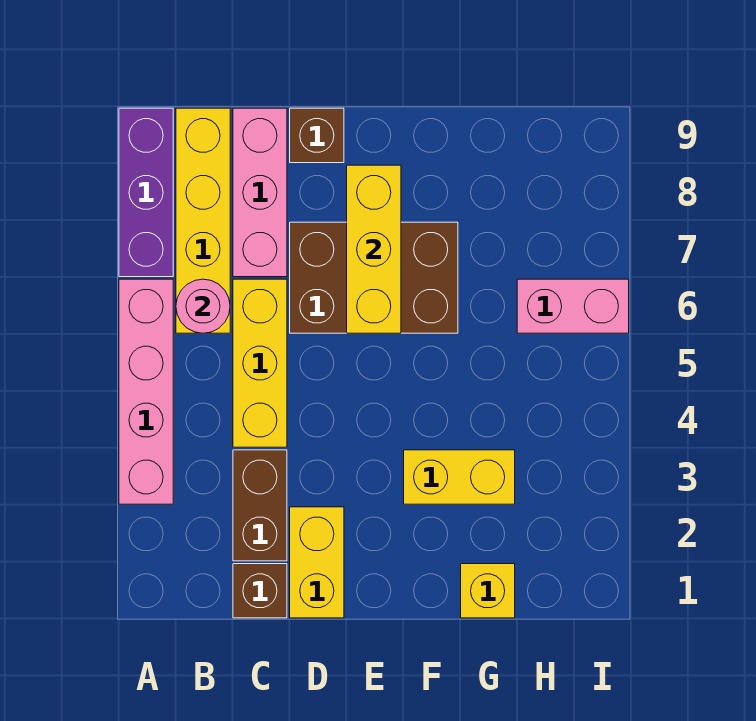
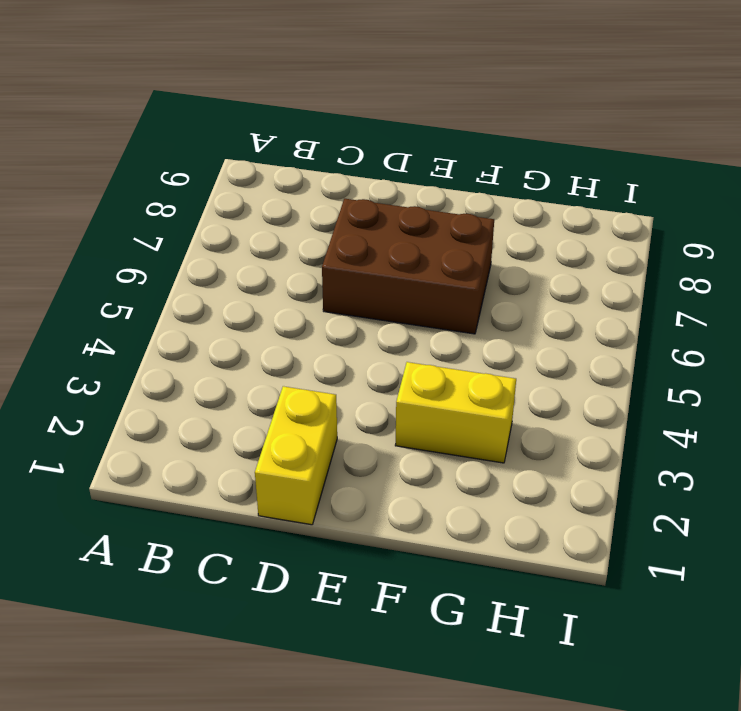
none -> pink 1x4 brick [119,279,173,504]
none -> purple 1x3 brick [119,108,173,277]
none -> yellow 1x4 brick [176,108,230,333]

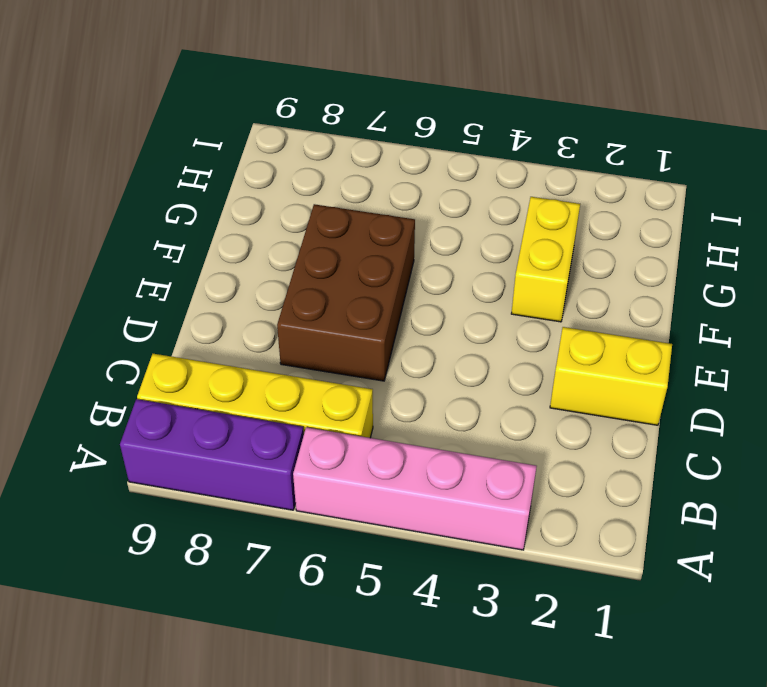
none -> brown 1x1 brick [233,564,287,618]
none -> brown 1x2 brick [233,450,287,561]
none -> yellow 1x3 brick [233,279,287,447]

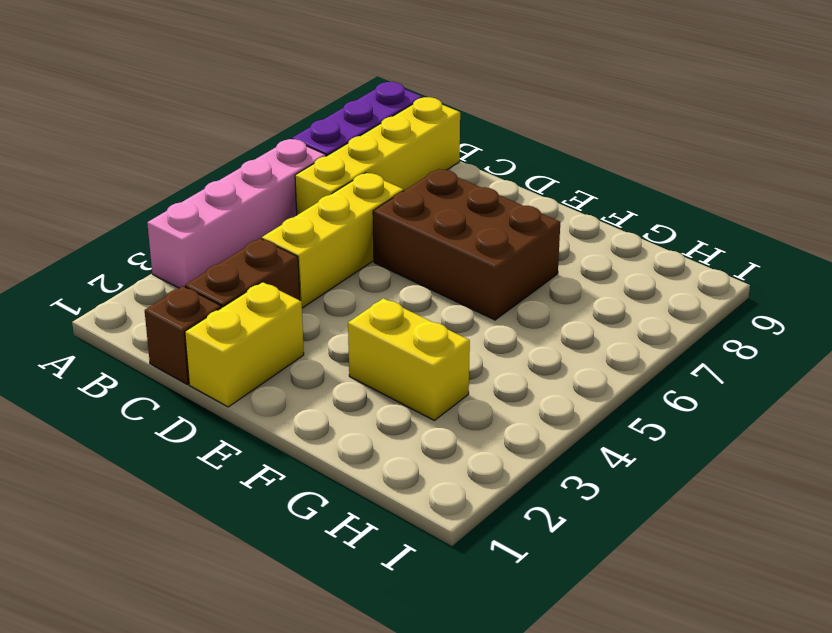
none -> pink 1x3 brick [233,108,287,277]
none -> brown 1x1 brick [290,108,344,163]
none -> yellow 1x1 brick [461,564,515,618]

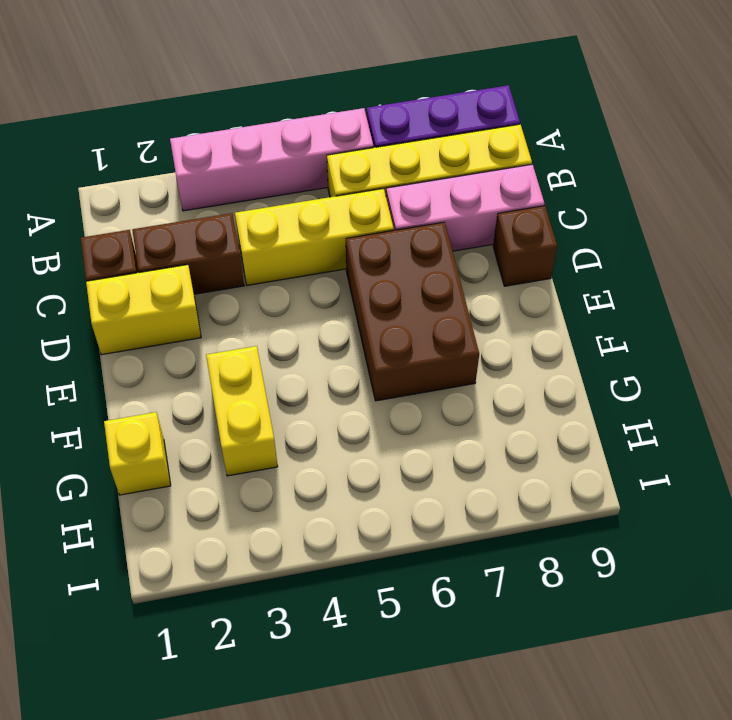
none -> pink 1x2 brick [517,279,629,333]
none -> pink 1x1 round brick [176,279,230,333]
none -> yellow 1x3 brick [347,165,401,333]

